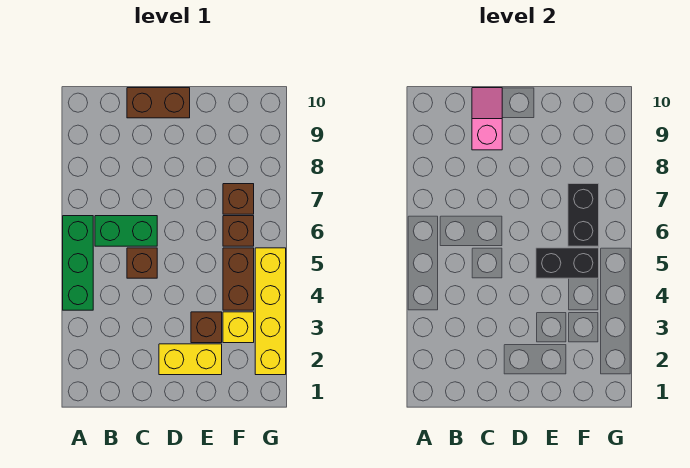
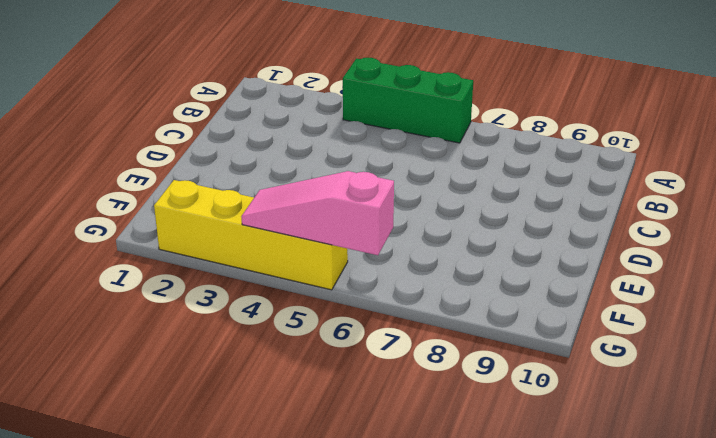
pink 1x3 slope [241,171,394,255] -> none
none -> green 1x2 brick [95,216,157,246]
none -> brown 1x1 brick [127,248,157,278]
none -> brown 1x2 brick [127,88,190,118]

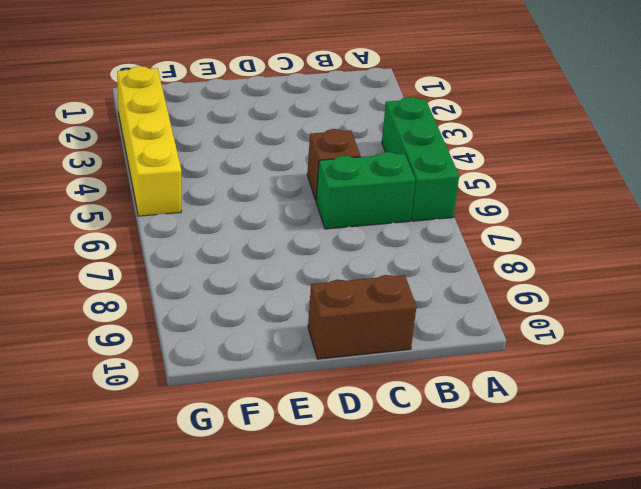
none -> yellow 1x2 brick [159,344,222,375]
none -> brown 1x1 brick [191,312,222,343]
none -> yellow 1x1 brick [223,312,254,343]

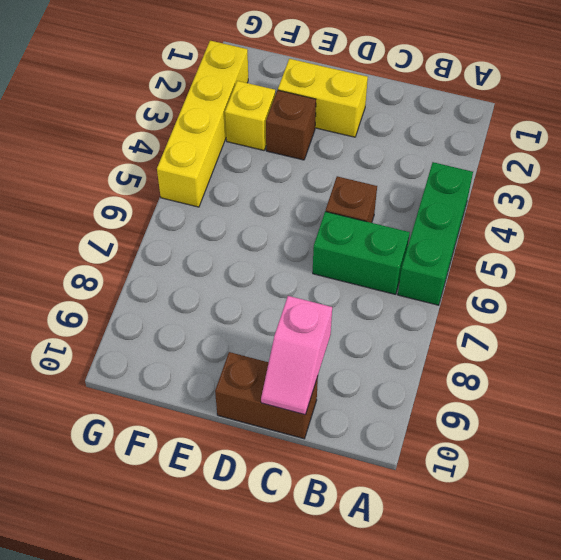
none -> brown 1x2 brick [223,248,254,310]
none -> brown 1x1 brick [223,216,254,246]
none -> brown 1x1 brick [223,184,254,214]

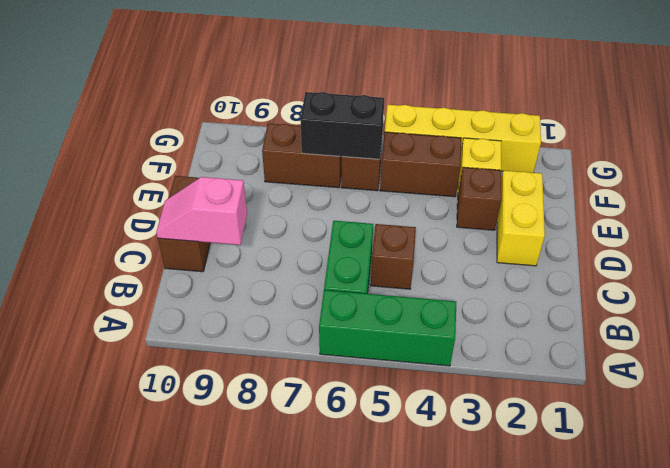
brown 1x2 brick [262,124,342,188] -> brown 1x1 brick [223,184,254,214]
none -> black 1x2 brick [536,248,599,278]

